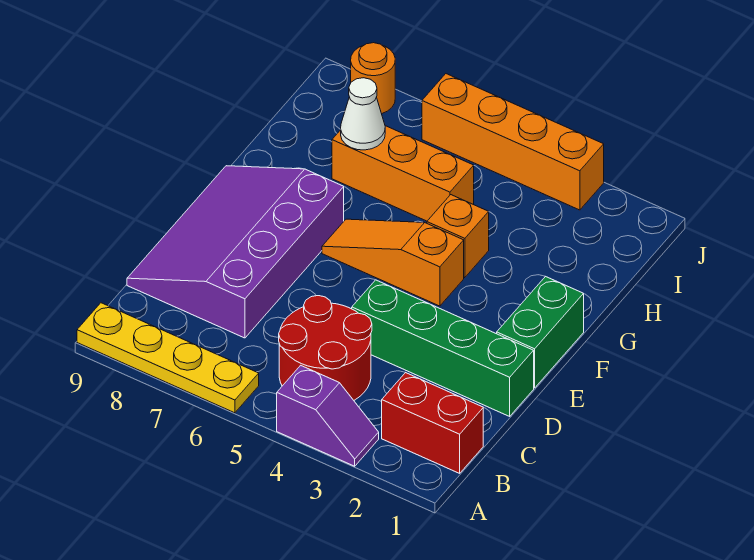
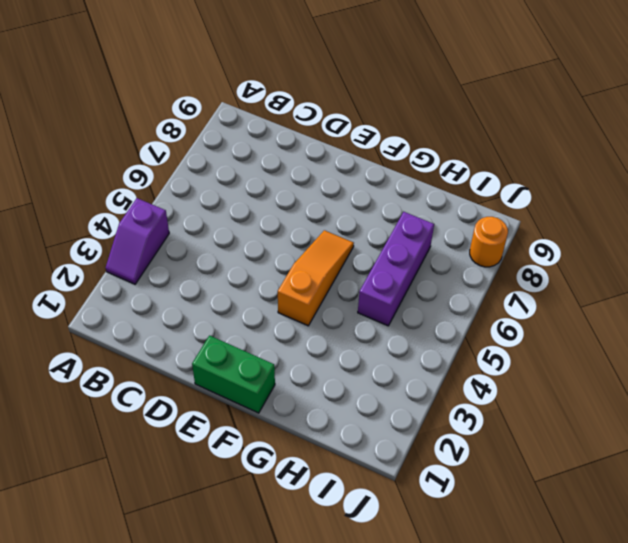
purple 1x3 brick [358,212,434,326] -> orange 1x3 brick [332,126,474,221]
none -> yellow 1x4 plate [77,303,259,413]
none -> red 1x2 brick [382,373,483,473]
none -> red 2x2 round brick [279,296,372,400]

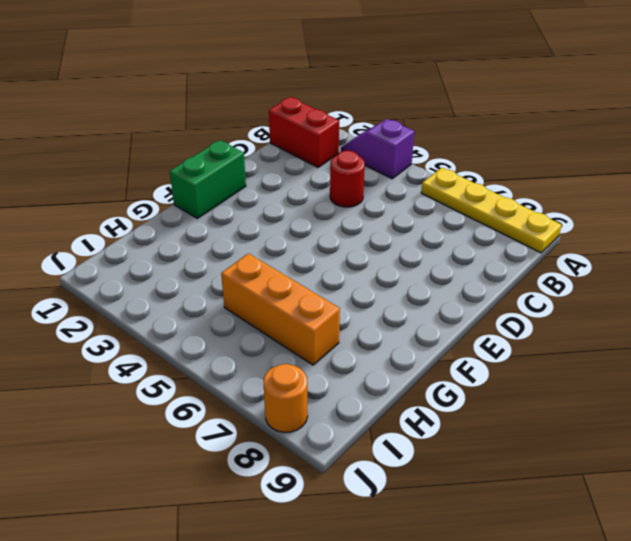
red 1x1 round brick [330,151,365,207] -> red 2x2 round brick [279,296,372,400]
none -> purple 3x4 slope [127,166,344,338]
none -> green 1x4 brick [352,280,534,416]
none -> orange 1x3 slope [322,219,464,306]

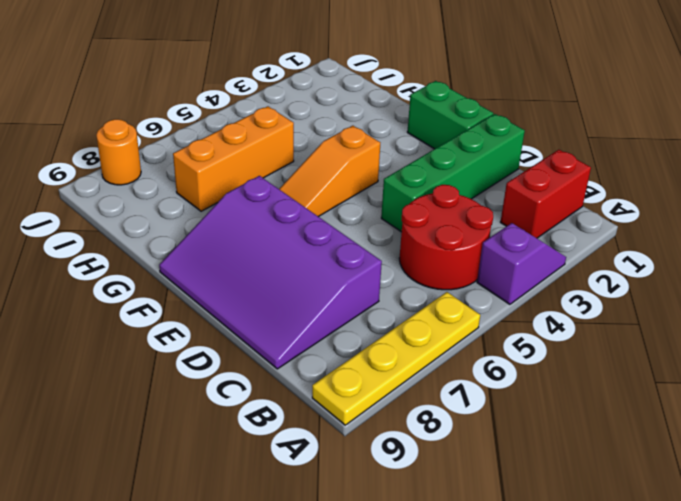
none -> orange 1x1 brick [427,195,489,278]
none -> orange 1x4 brick [422,74,604,210]
none -> white 1x1 cone [341,78,385,150]

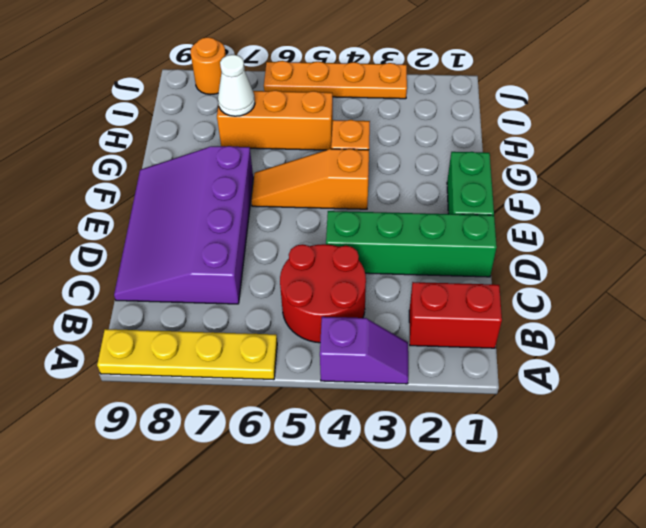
orange 1x4 plate [264,61,407,99] -> orange 1x4 brick [422,74,604,210]

